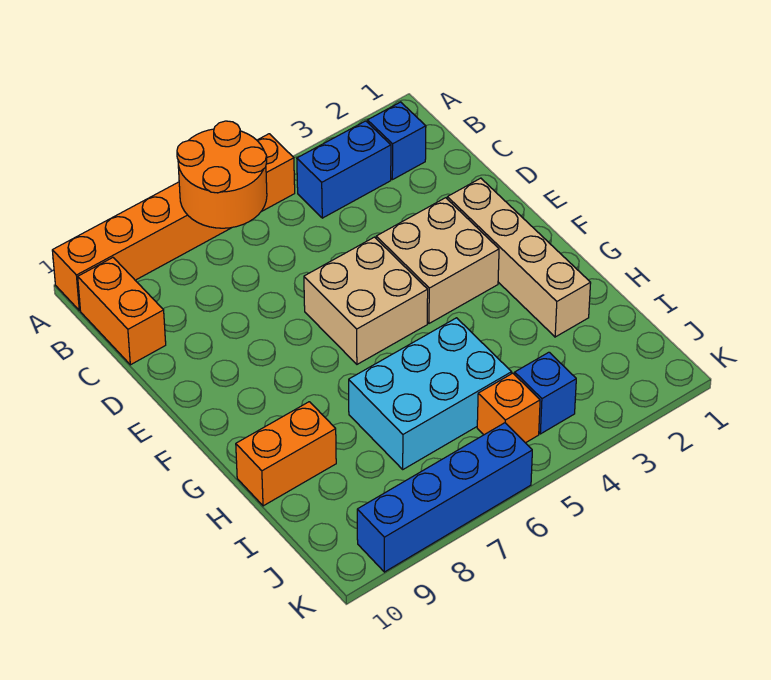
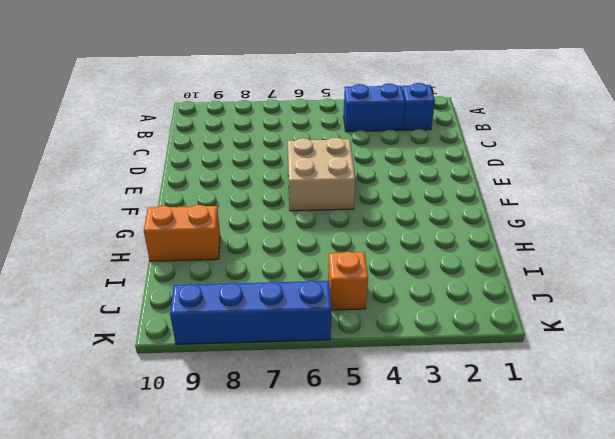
none -> orange 1x6 brick [52,134,295,310]
none -> orange 1x2 brick [78,258,166,365]
none -> tan 1x4 brick [447,178,591,337]

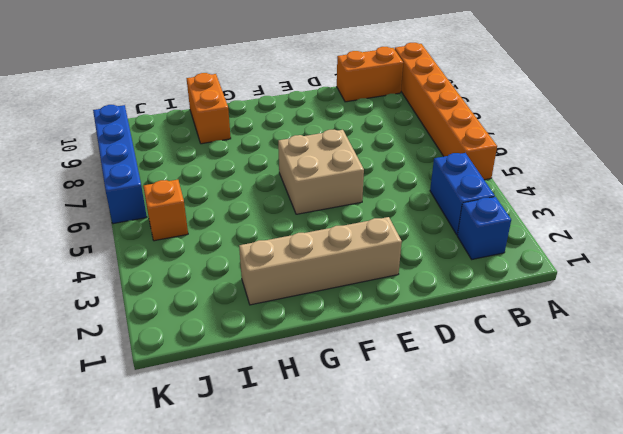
none -> tan 2x2 brick [376,198,499,323]
none -> cyan 2x3 brick [349,318,512,469]
none -> blue 1x1 brick [515,352,576,434]

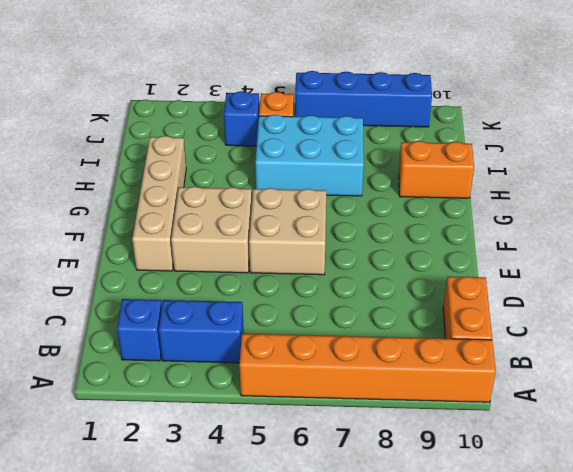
none -> orange 2x2 round brick [177,121,267,228]

